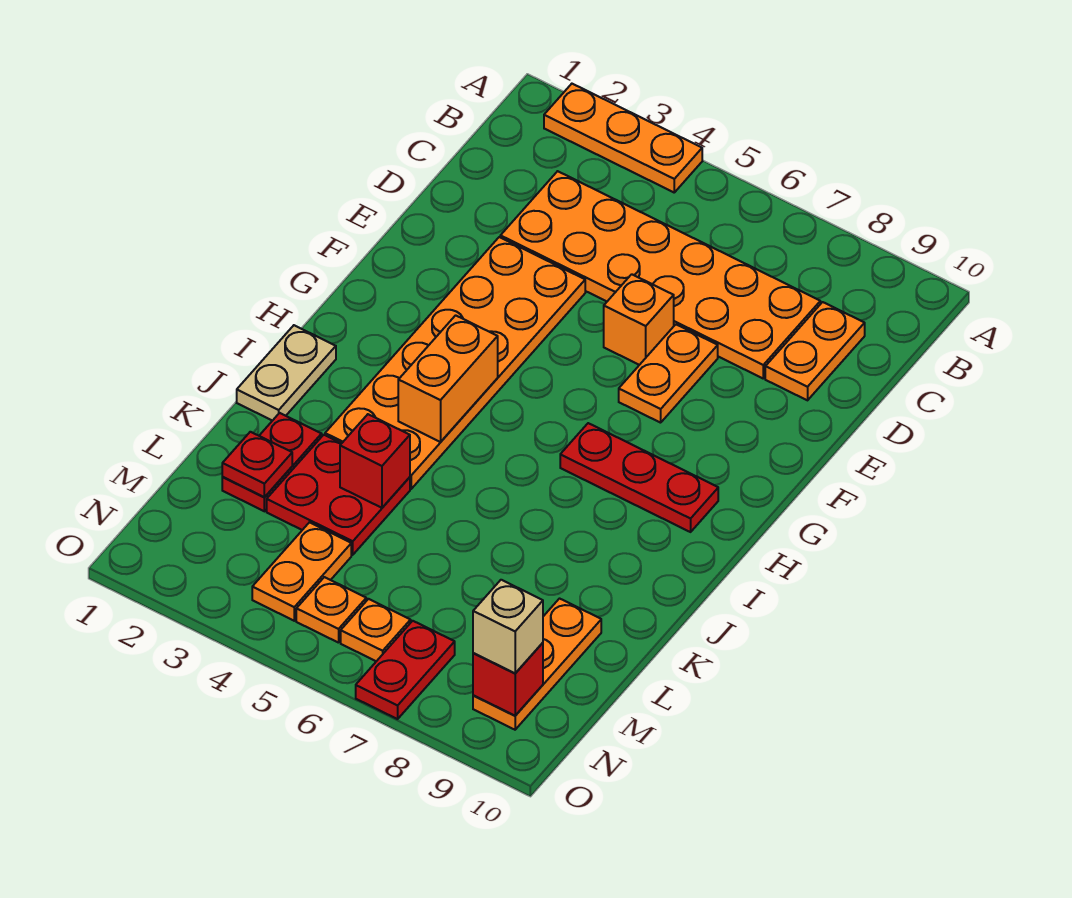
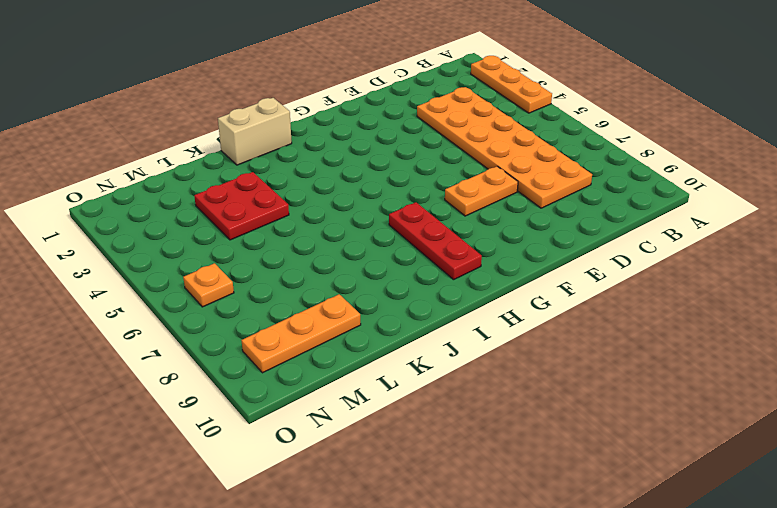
tan 1x2 brick [218,98,292,165] -> tan 1x2 plate [237,325,336,421]
none -> orange 1x2 plate [765,302,865,400]
none -> orange 2x6 plate [325,237,585,489]
none -> orange 1x1 brick [604,274,674,365]

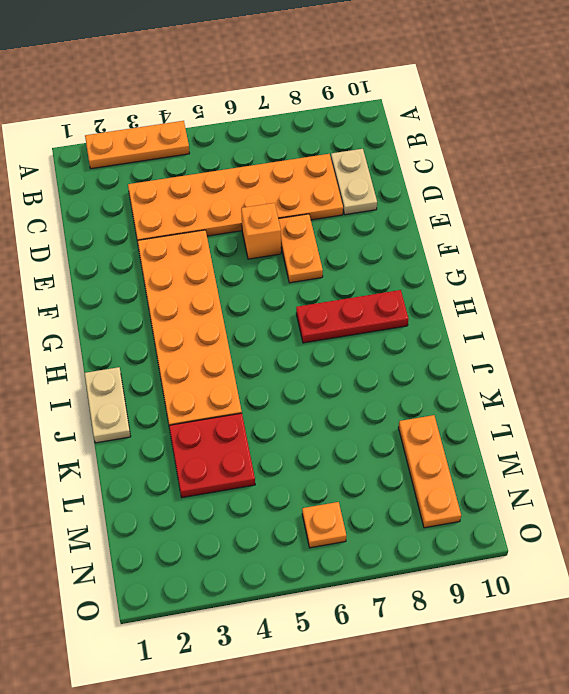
tan 1x2 plate [331,149,377,215] -> orange 1x2 plate [765,302,865,400]
none -> red 1x2 plate [222,413,322,511]
none -> orange 1x2 plate [252,522,351,621]
none -> orange 1x1 plate [296,577,366,643]

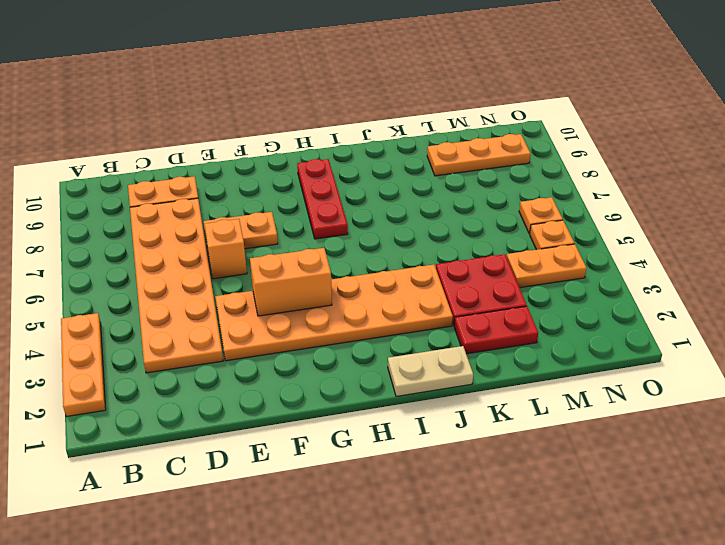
orange 1x2 brick [250,248,332,316] -> orange 1x2 brick moved to [398,315,498,442]
none -> red 1x2 plate [356,621,455,719]
none -> red 1x1 brick [340,414,410,508]
none -> red 1x1 plate [222,432,292,497]

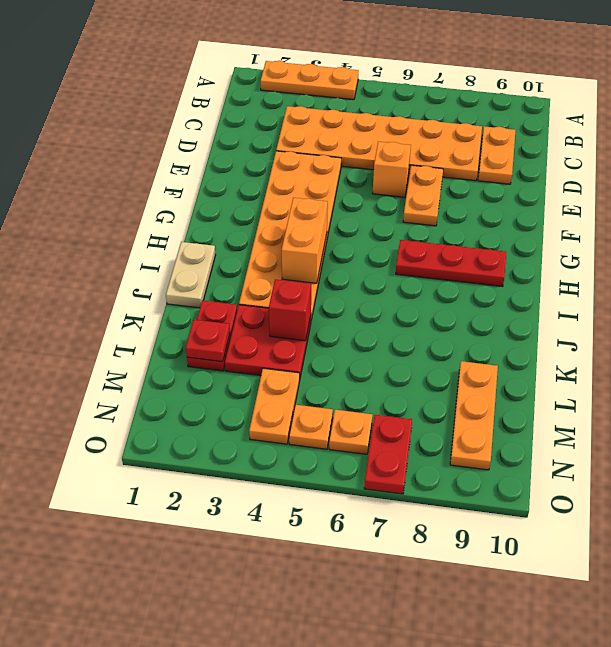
none -> red 1x1 brick [473,643,543,716]
none -> tan 1x1 brick [473,580,543,673]

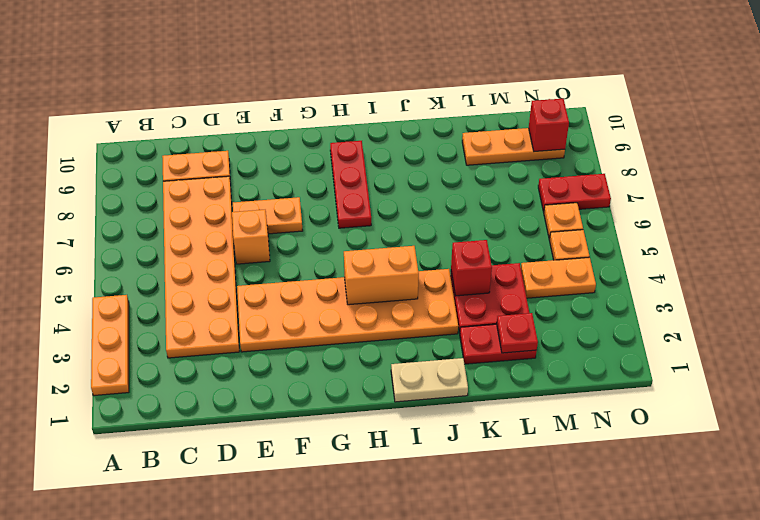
none -> tan 1x1 brick [473,580,543,673]

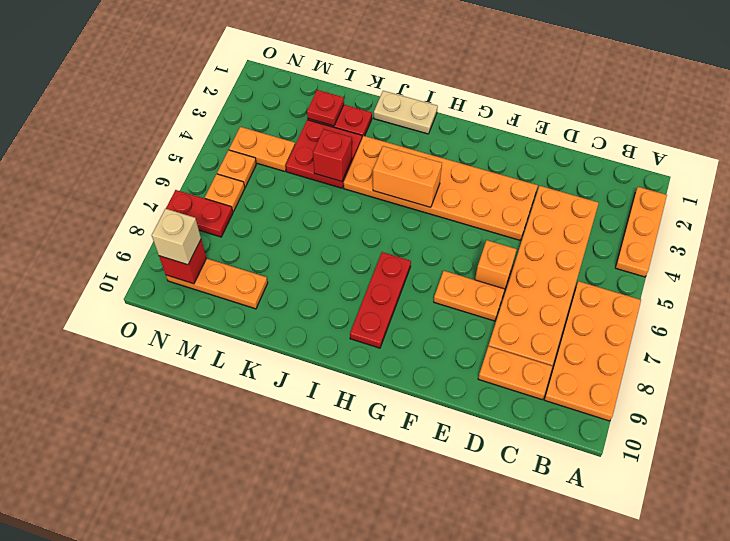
orange 2x4 plate [544,281,641,421] -> none

